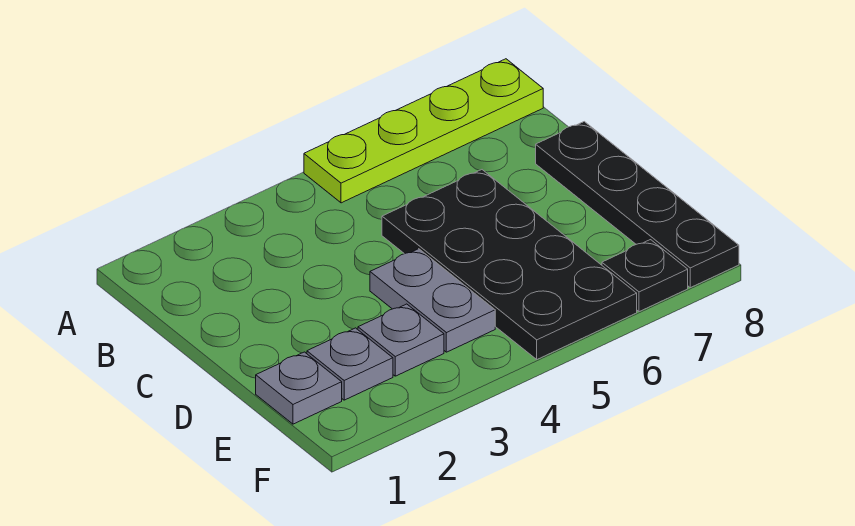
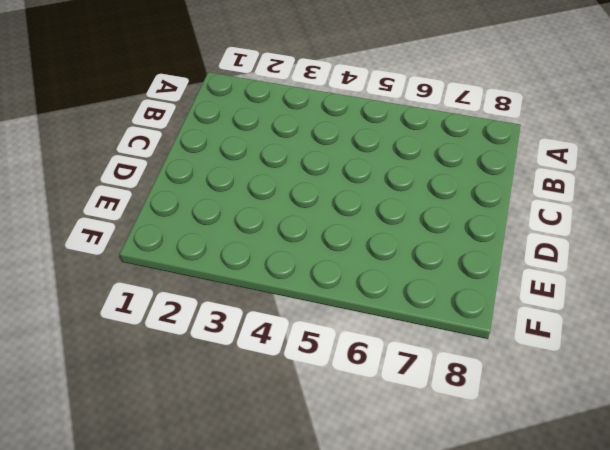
none -> lime 1x4 plate [304,59,543,203]
none -> black 2x4 plate [382,170,637,359]

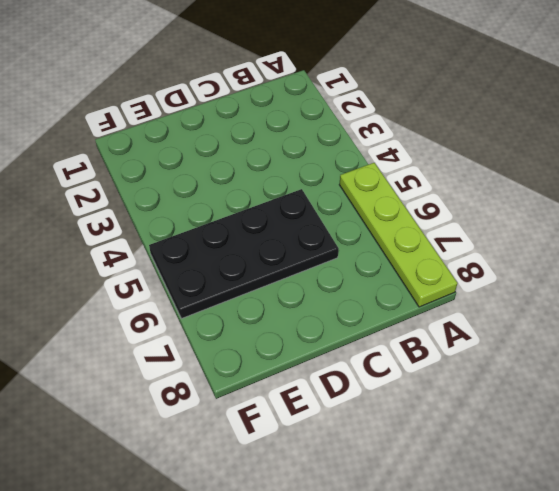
none -> black 1x4 plate [536,122,739,288]
none -> grey 1x2 plate [370,249,495,352]

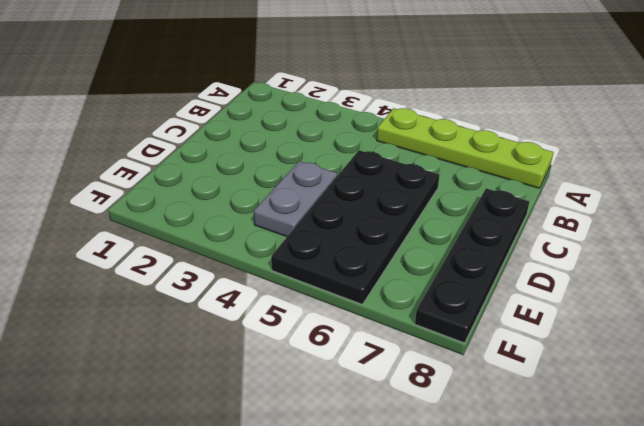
none -> grey 1x1 plate [256,352,342,424]
none -> grey 1x1 plate [307,328,393,400]

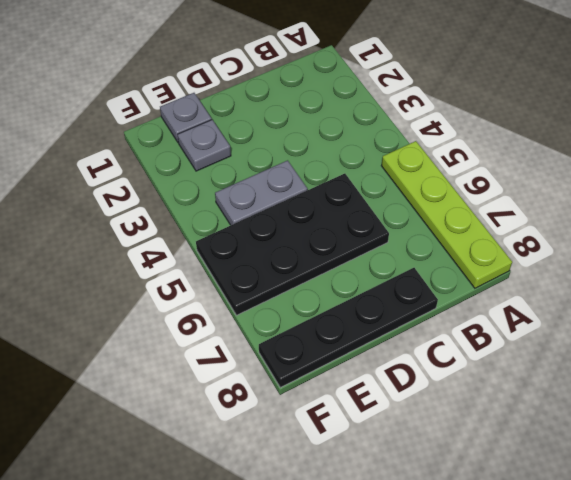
none -> grey 1x1 plate [358,304,444,376]
none -> black 1x1 plate [602,240,688,312]

